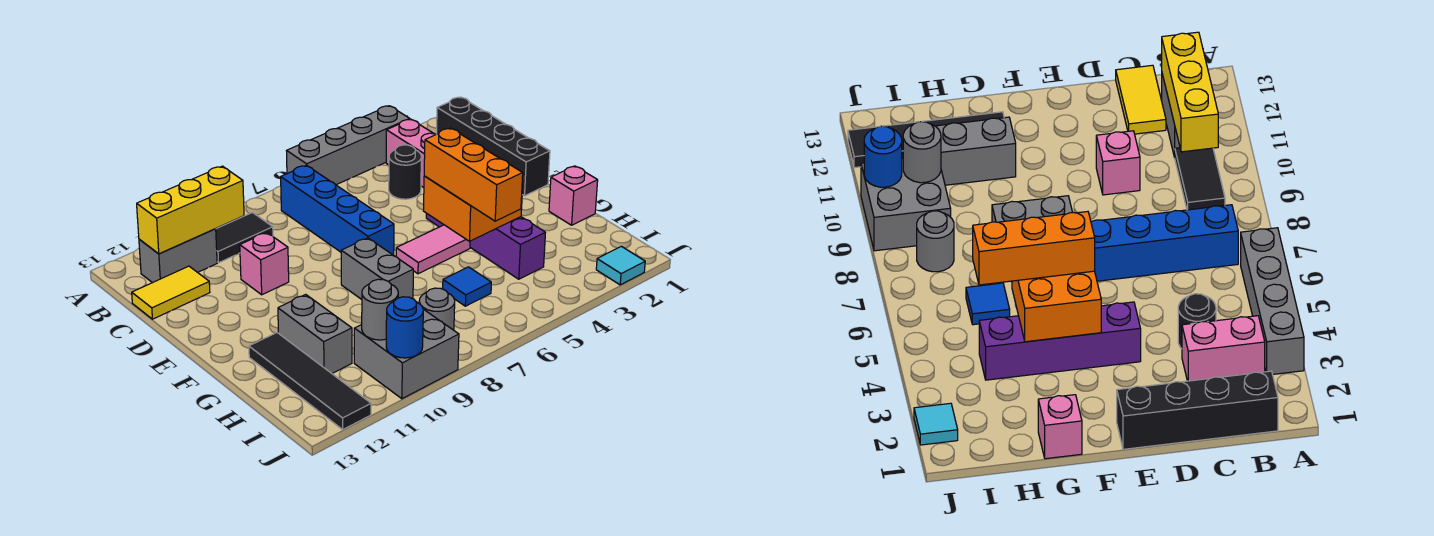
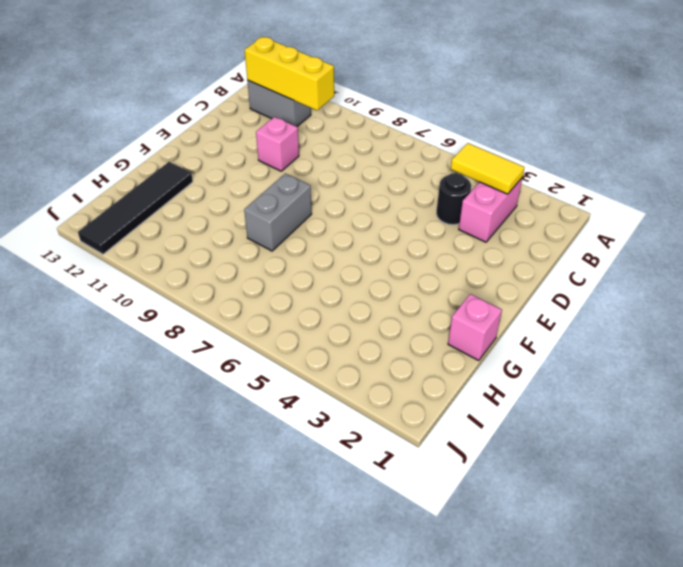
yellow 1x2 tile [451,143,525,194] -> yellow 1x2 tile moved to [132,266,210,319]
none -> grey 1x4 brick [287,106,410,185]
none -> black 1x4 brick [436,97,550,196]
none -> blue 1x4 brick [281,165,394,255]

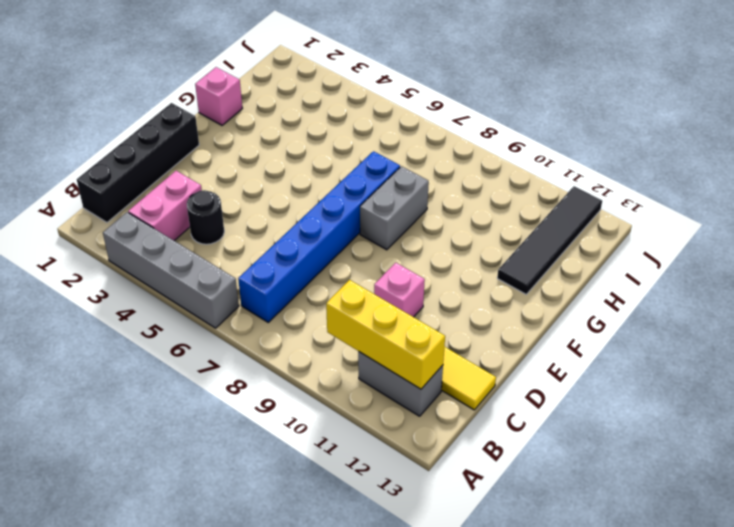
blue 1x6 brick [238,151,400,322] -> blue 1x4 brick [281,165,394,255]
none -> black 1x2 tile [216,213,273,263]
none -> purple 1x4 brick [426,213,546,279]
none -> pink 1x2 tile [396,225,470,274]

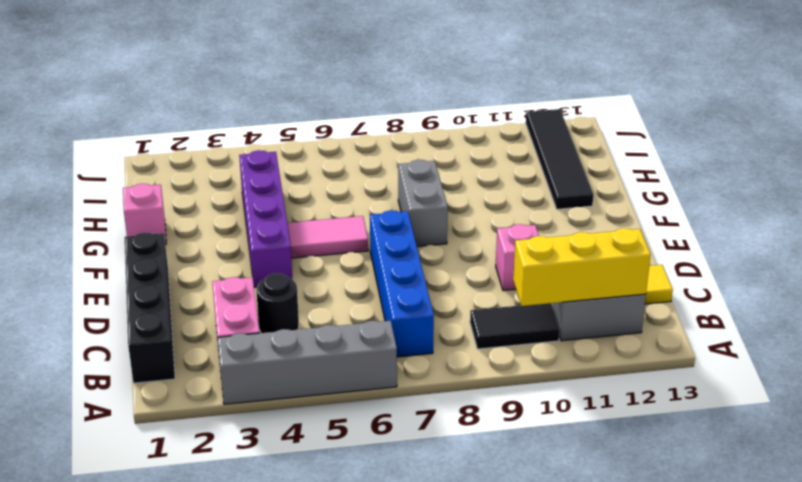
none -> grey 1x2 brick [278,295,352,373]
none -> blue 1x1 tile [443,267,491,306]
none -> grey 1x1 round brick [419,288,455,330]

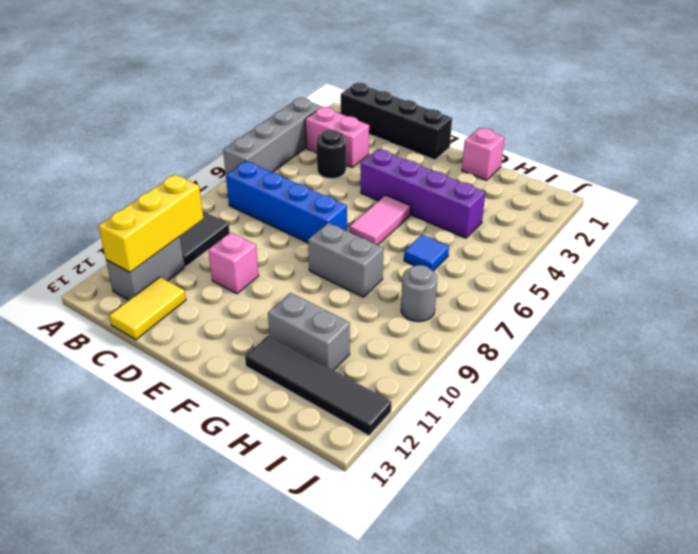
none -> grey 2x2 brick [354,309,459,399]
none -> cyan 1x1 tile [596,246,645,285]
none -> orange 2x2 brick [424,176,523,241]

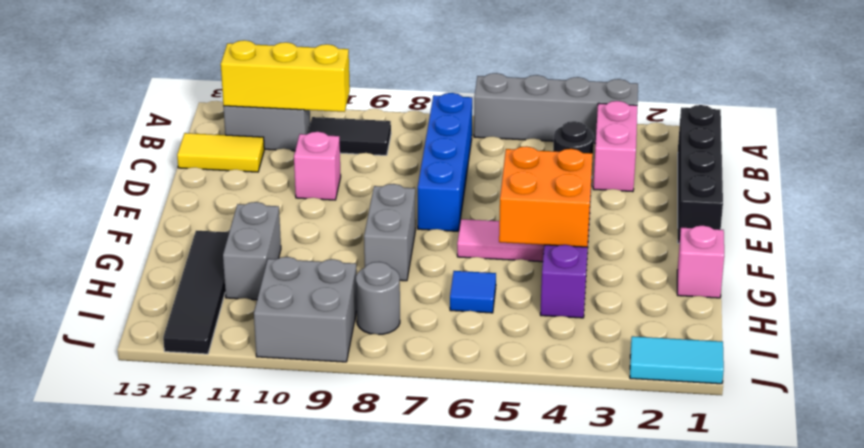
cyan 1x2 tile [630,336,724,384] -> cyan 1x1 tile [596,246,645,285]
none -> grey 1x1 round brick [362,279,398,340]
none -> blue 1x1 round brick [386,297,423,358]
none -> orange 1x3 brick [424,128,523,221]

